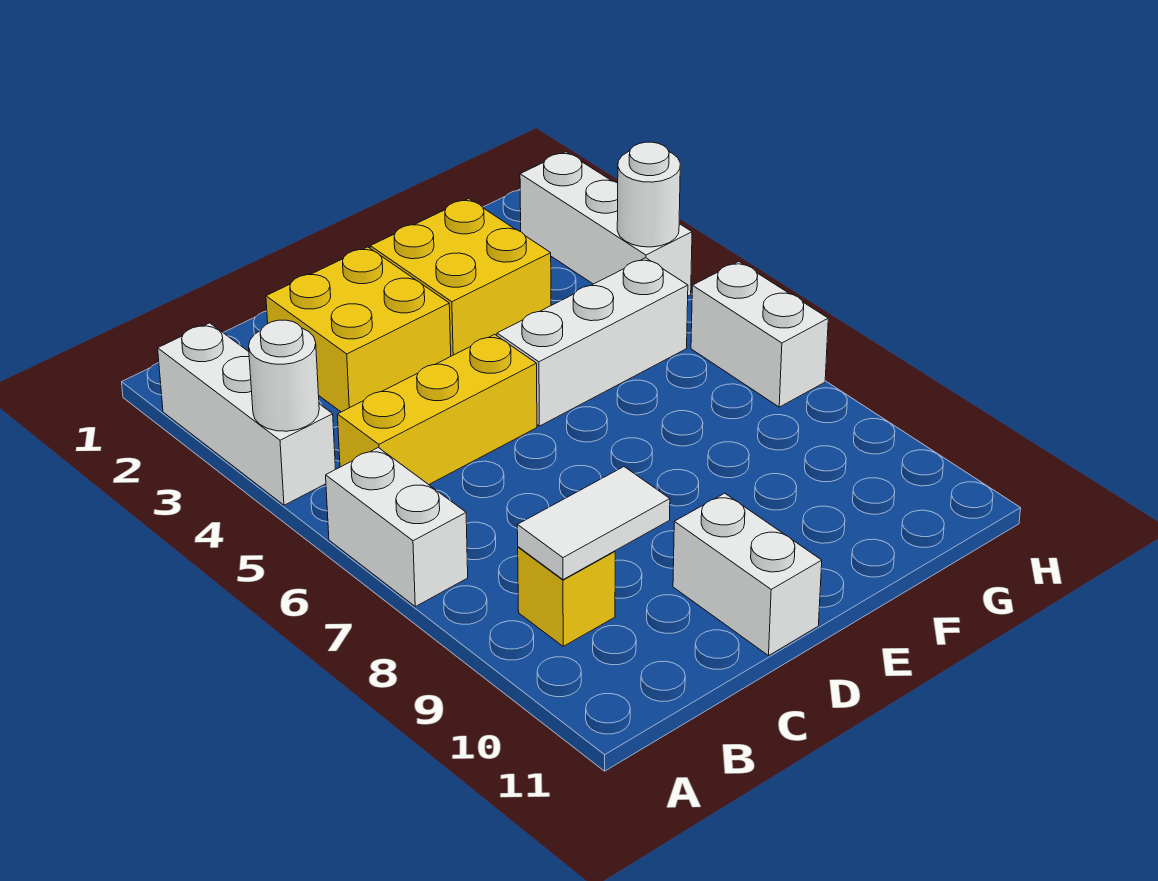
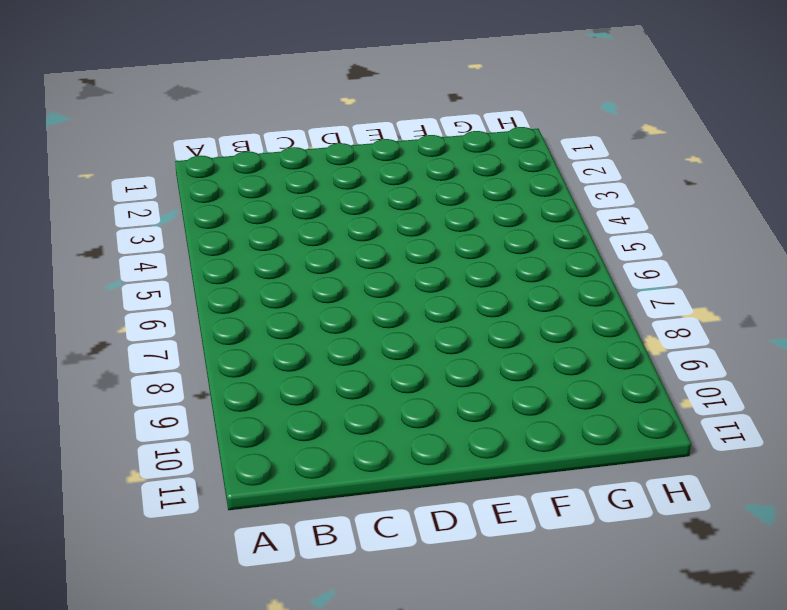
none -> white 1x3 brick [158,323,336,505]
none -> white 1x2 brick [326,448,468,607]
none -> yellow 1x3 brick [337,334,537,485]

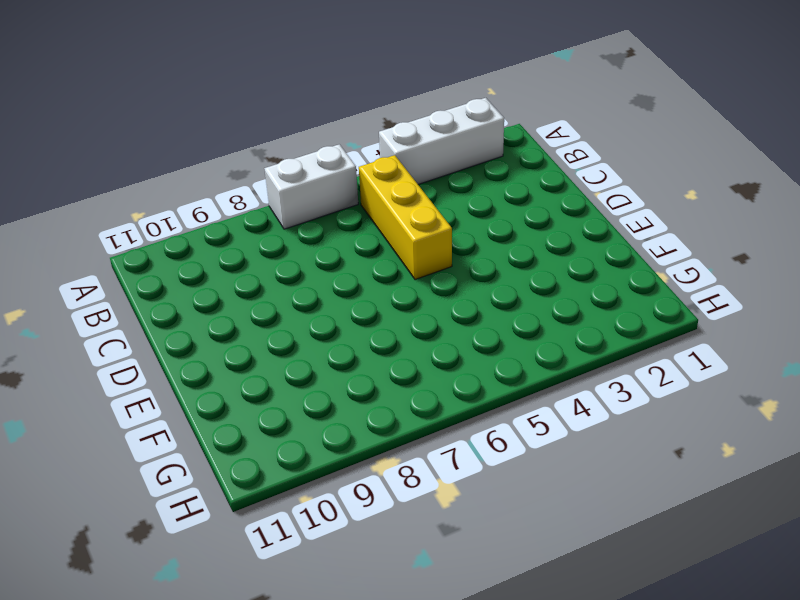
none -> yellow 1x1 brick [518,547,615,646]
none -> yellow 2x2 brick [266,247,451,412]
none -> white 1x2 brick [673,493,822,656]

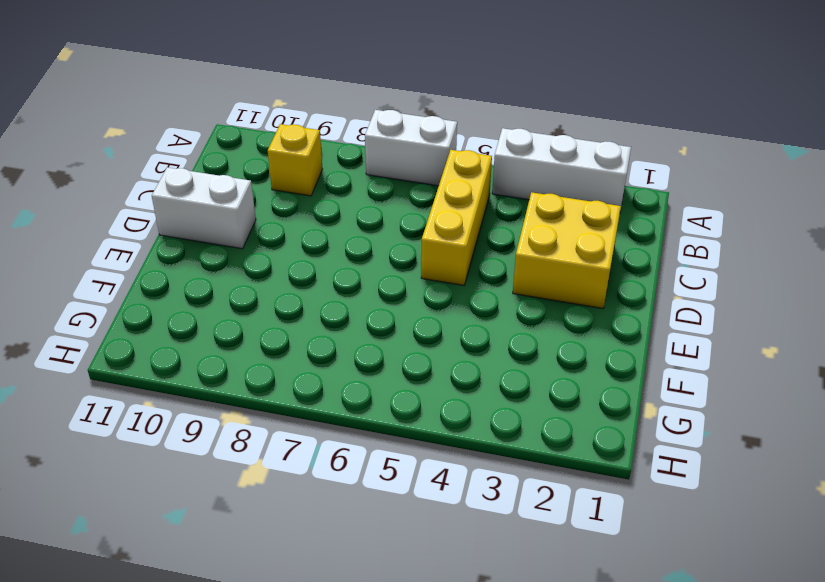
none -> yellow 2x2 brick [370,199,551,356]
none -> white 1x3 brick [497,258,688,426]
none -> white 1x3 brick [520,152,692,296]

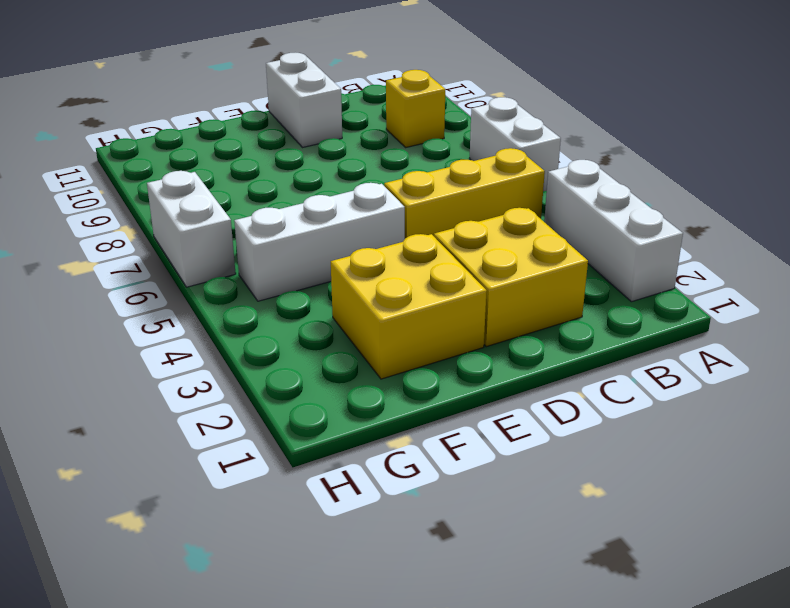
none -> white 1x3 brick [520,152,692,296]
none -> white 1x1 round brick [249,320,319,431]
none -> white 1x2 tile [517,467,670,580]

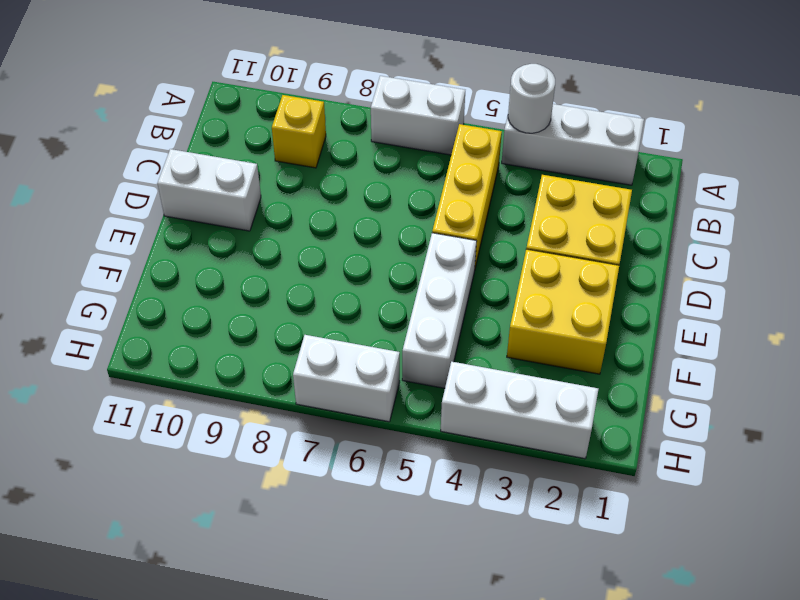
none -> white 1x2 tile [517,467,670,580]
none -> white 1x1 round brick [617,142,680,247]

